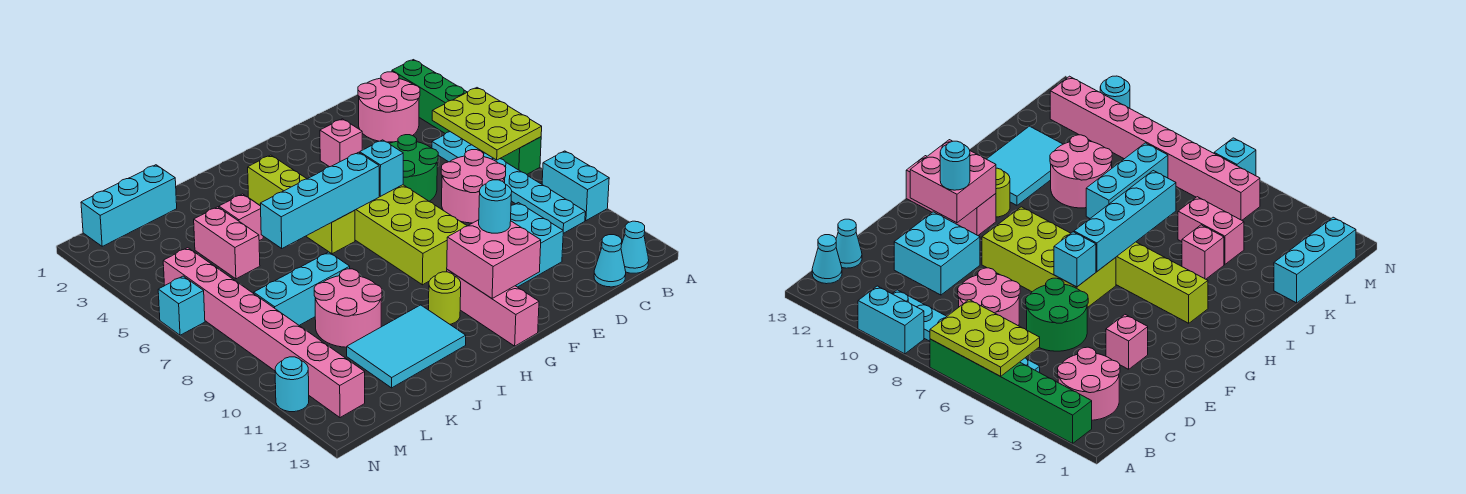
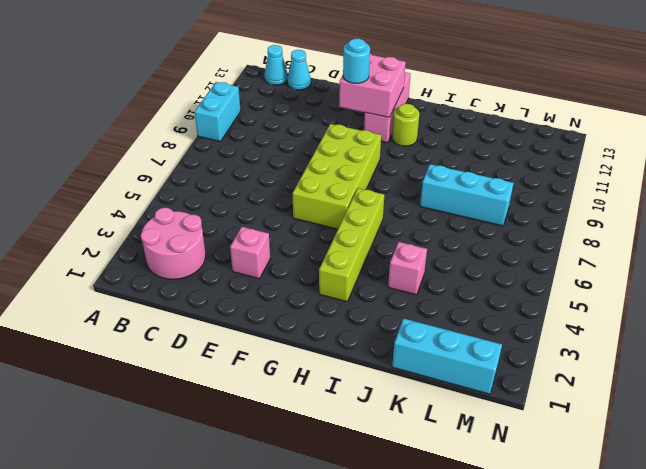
none -> green 1x6 brick [392,60,541,174]
none -> cyan 1x6 plate [432,132,585,233]
none -> pink 2x2 round brick [441,150,506,223]

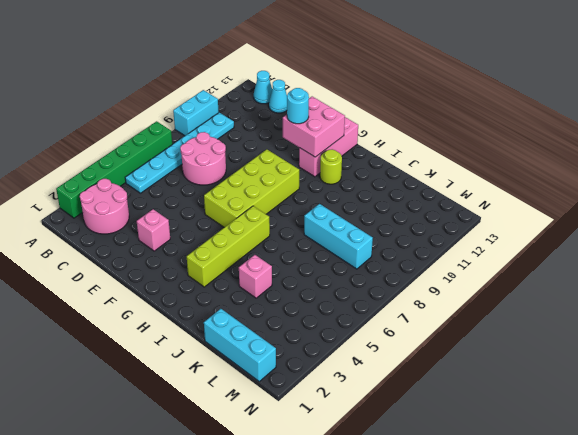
none -> green 2x2 round brick [389,135,438,201]
none -> cyan 2x2 brick [511,203,563,287]
none -> cyan 2x3 tile [347,305,466,388]

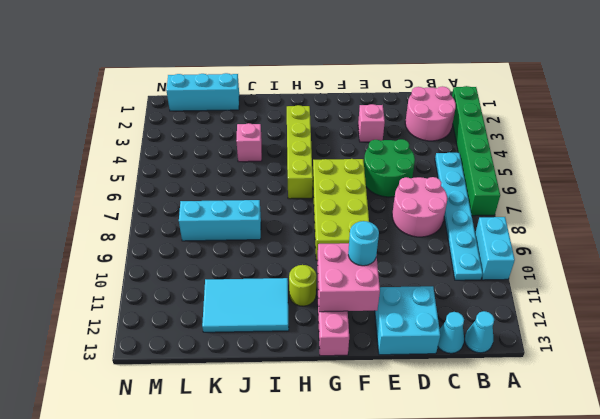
cyan 2x2 brick [375,286,440,355] -> cyan 2x2 brick moved to [511,203,563,287]
none -> pink 2x2 round brick [314,269,382,347]
none -> pink 1x2 brick [194,207,260,279]
none -> pink 1x8 brick [163,248,365,418]

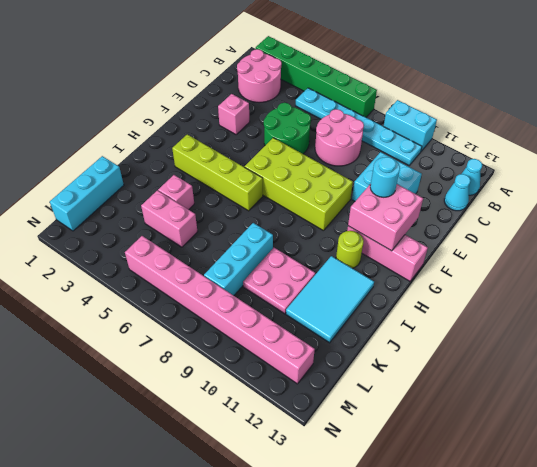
pink 2x2 plate [243,248,315,314] -> pink 2x2 round brick [314,269,382,347]
none -> cyan 1x1 brick [158,276,205,335]
none -> cyan 1x1 round brick [275,357,309,412]
none -> lime 2x3 plate [432,88,542,160]

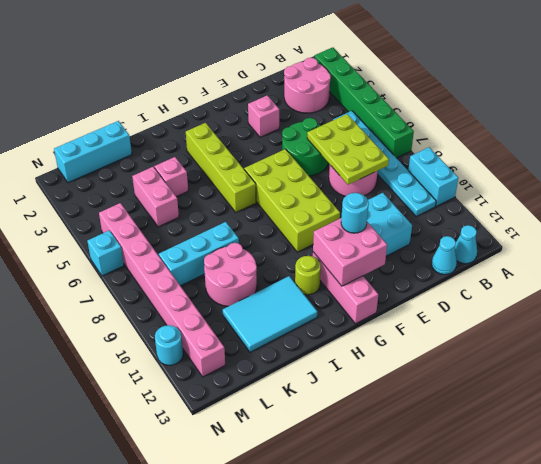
lime 2x3 plate [307,114,389,185] -> lime 2x3 plate moved to [432,88,542,160]
none -> cyan 1x1 brick [360,140,403,196]
none -> cyan 1x4 brick [260,152,379,249]

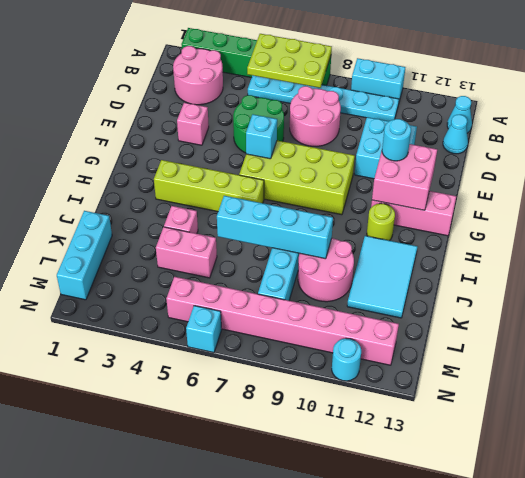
cyan 1x4 brick [217,196,333,259] -> cyan 1x4 brick turned to [260,152,379,249]

